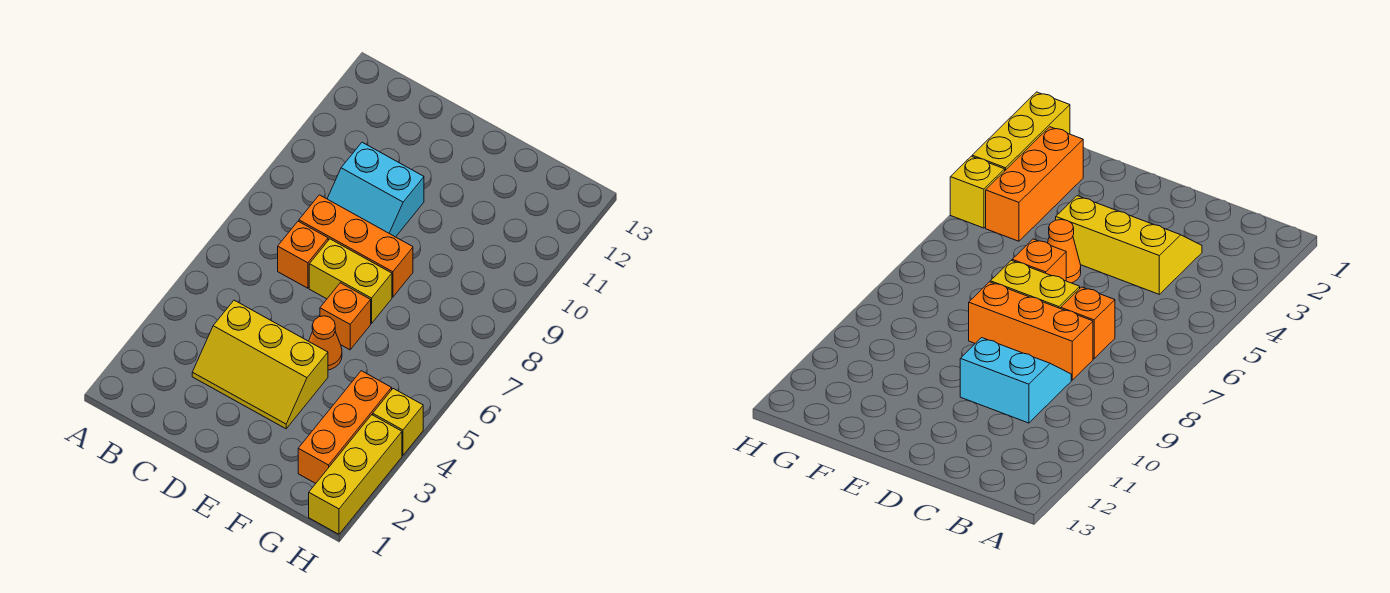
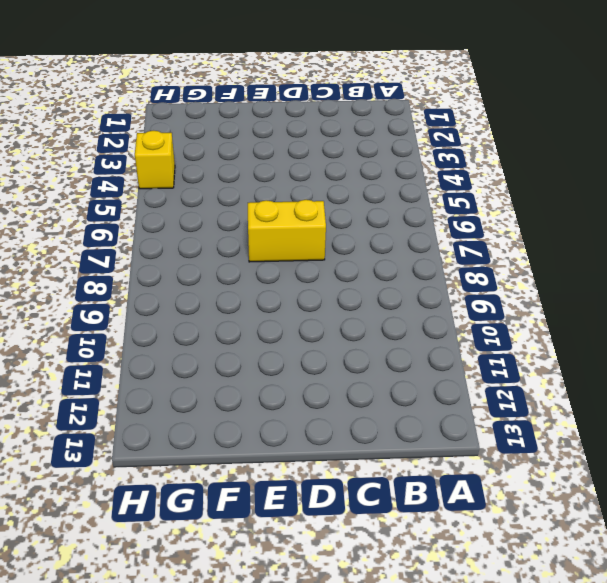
none -> yellow 2x3 slope [192,300,328,429]
none -> orange 1x1 brick [278,221,328,288]

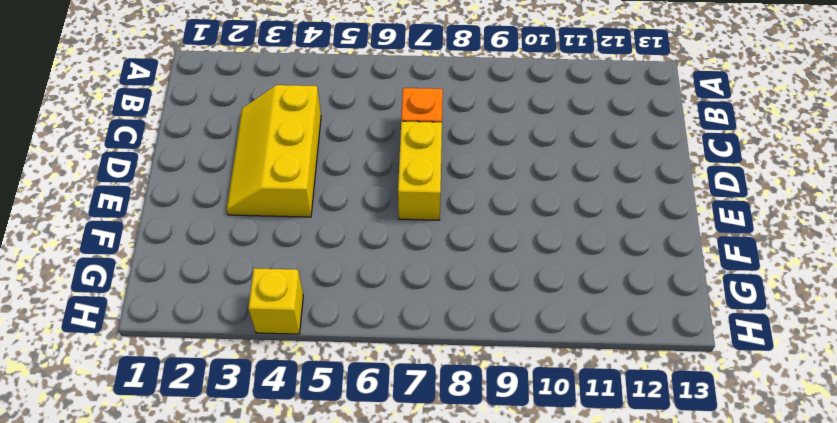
none -> orange 1x3 brick [299,195,413,297]
none -> cyan 2x2 slope [327,142,424,237]

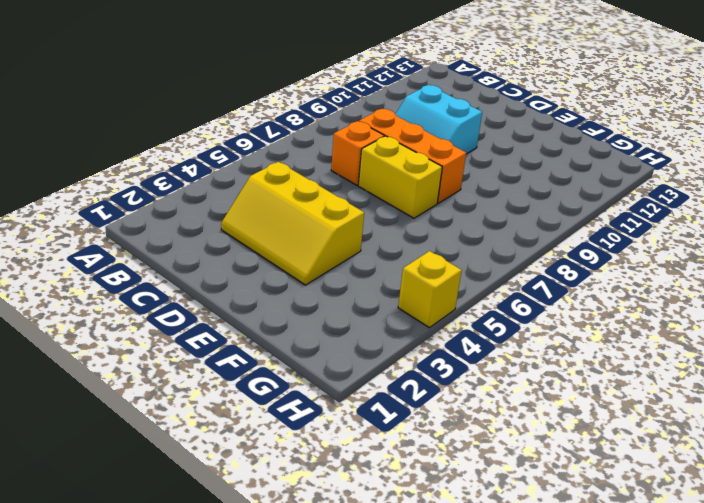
none -> orange 1x1 cone [309,316,342,370]
none -> orange 1x1 brick [320,283,371,350]

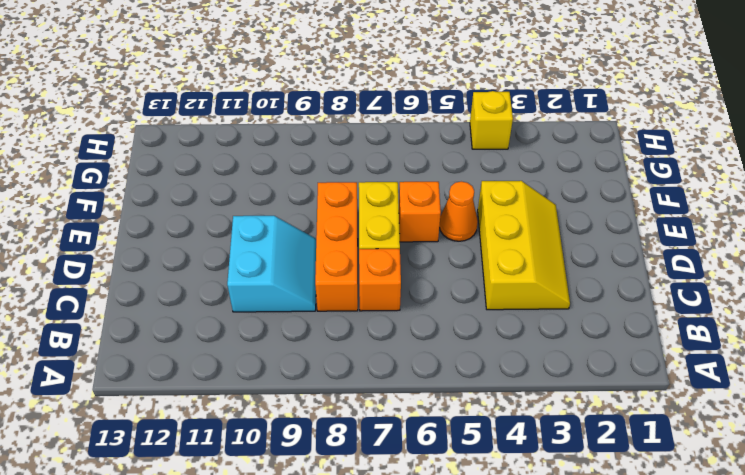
none -> orange 1x3 brick [298,371,392,483]
none -> yellow 1x3 brick [309,415,402,534]

